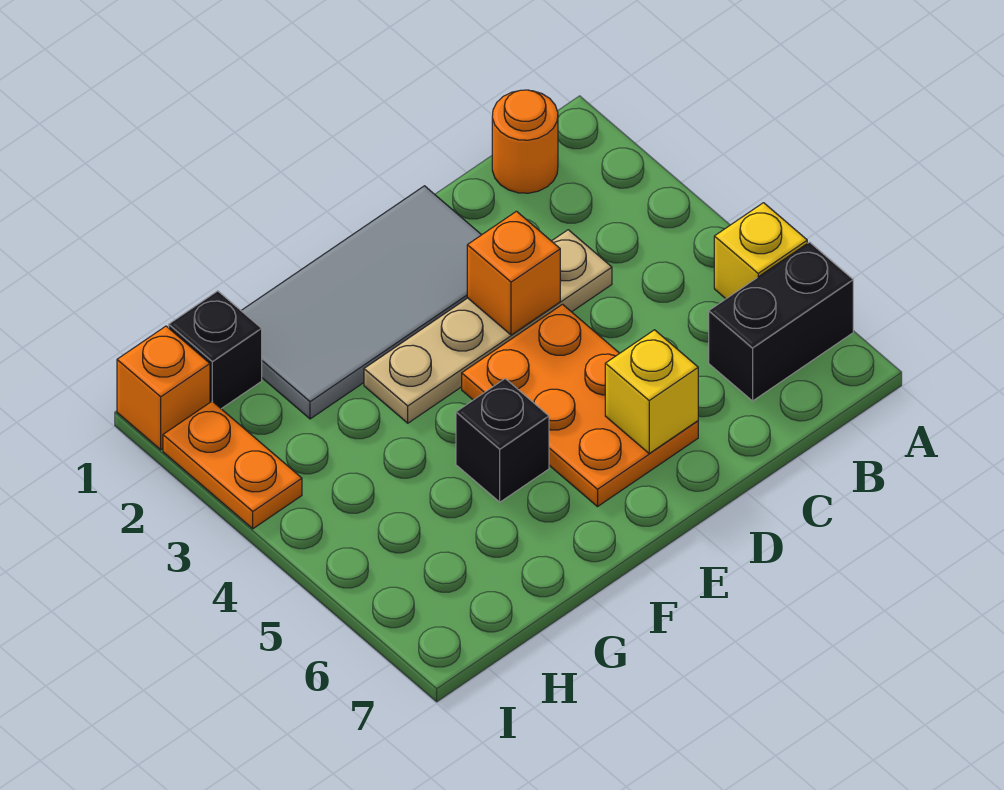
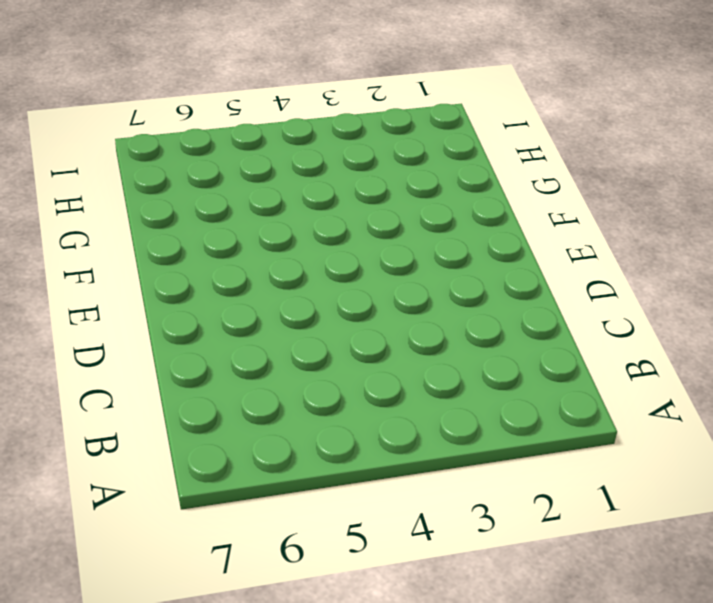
none -> yellow 1x1 brick [714,203,807,299]
none -> black 1x2 brick [709,242,853,401]
none -> orange 1x1 round brick [492,90,558,193]

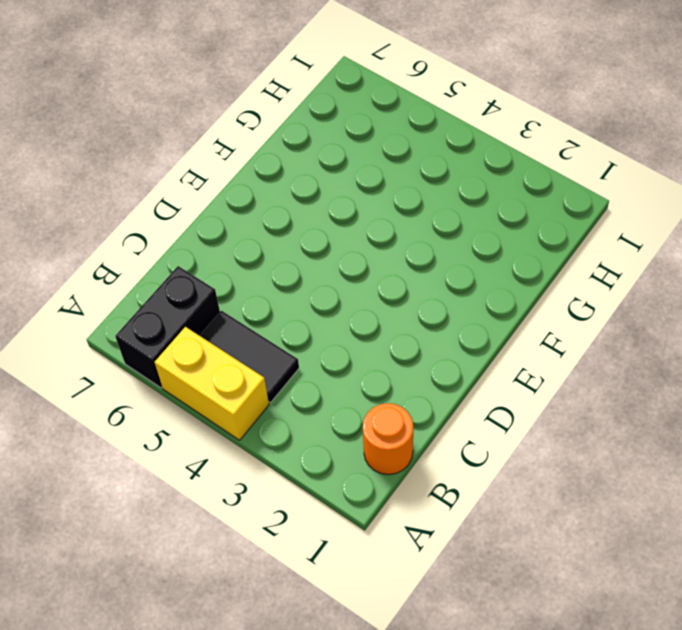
yellow 1x2 brick [155,327,269,440] -> yellow 1x1 brick [714,203,807,299]
black 1x2 tile [200,311,299,403] -> none
none -> tan 1x4 plate [364,230,612,423]
none -> grey 2x4 tile [241,186,481,419]
none -> orange 2x3 plate [462,304,698,507]

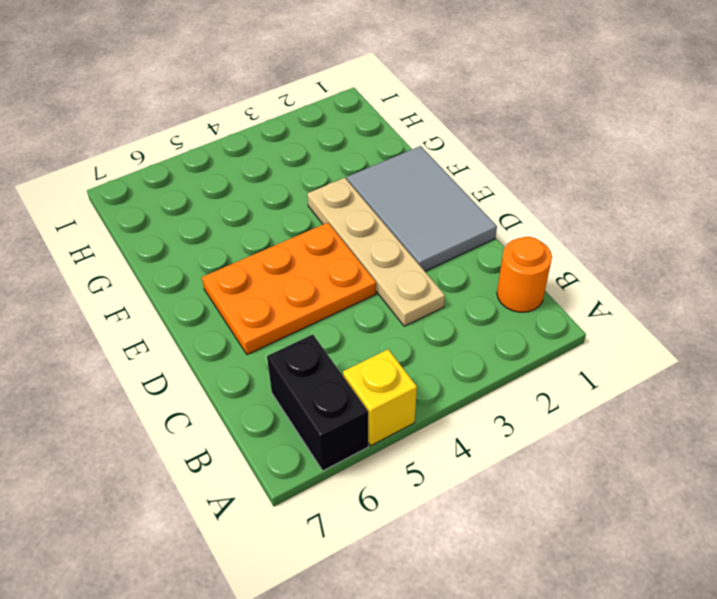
grey 2x3 tile [347,146,497,271] -> grey 2x4 tile [241,186,481,419]
none -> black 1x1 brick [456,379,549,502]
none -> black 1x1 brick [169,291,262,409]
none -> orange 1x1 brick [117,326,210,450]

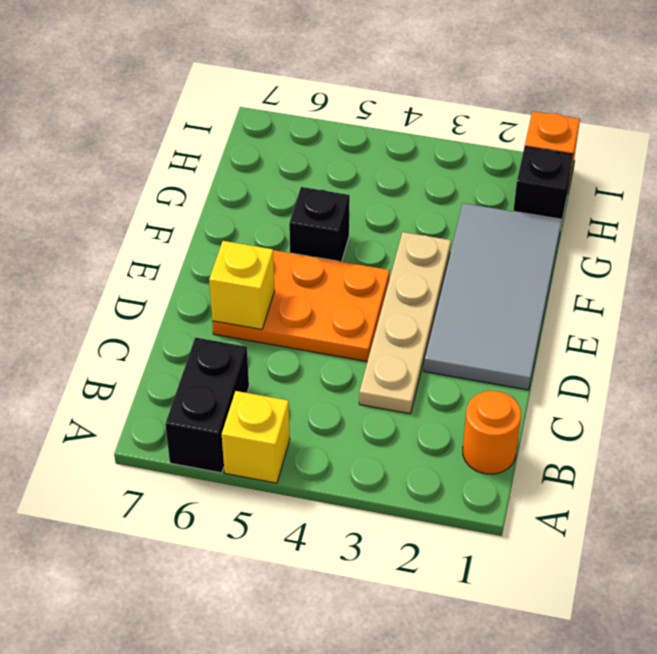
none -> orange 1x2 plate [163,401,302,529]
none -> orange 1x1 brick [467,211,560,335]

